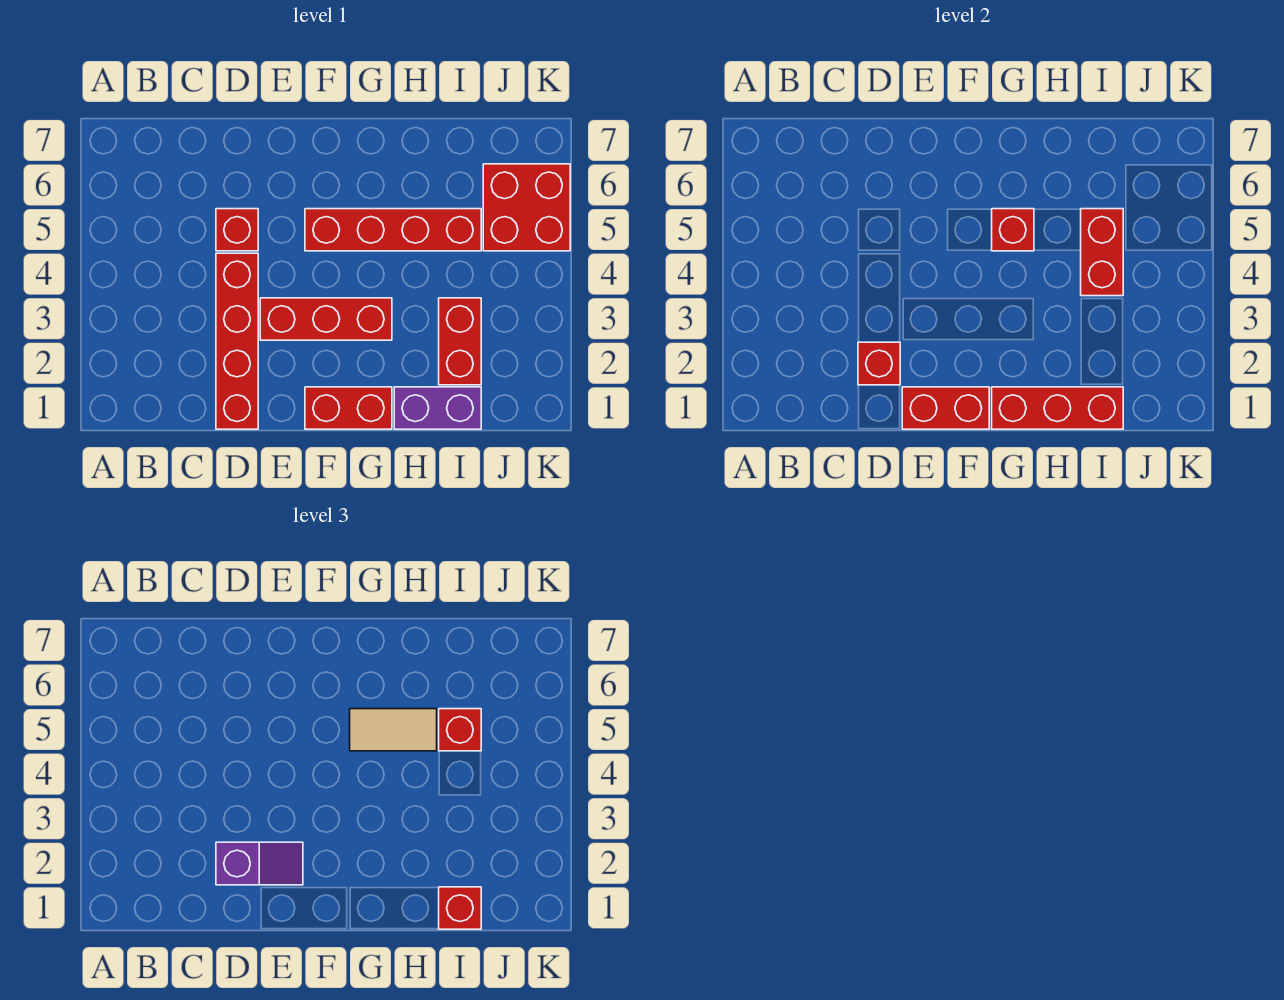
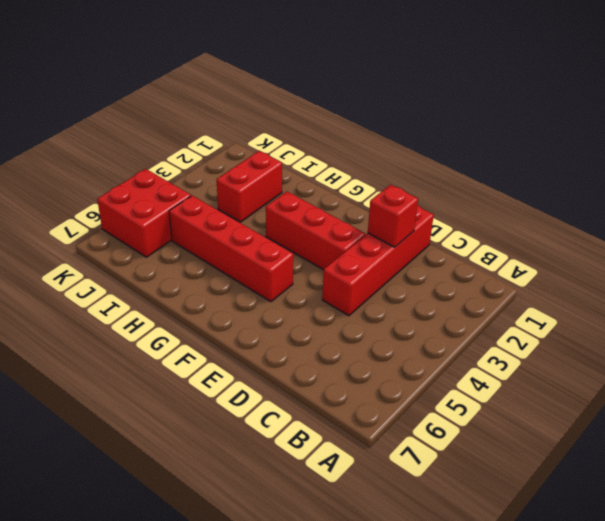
none -> red 1x1 brick [216,209,258,251]
none -> red 1x2 brick [305,387,392,429]
none -> purple 1x2 brick [394,387,481,429]

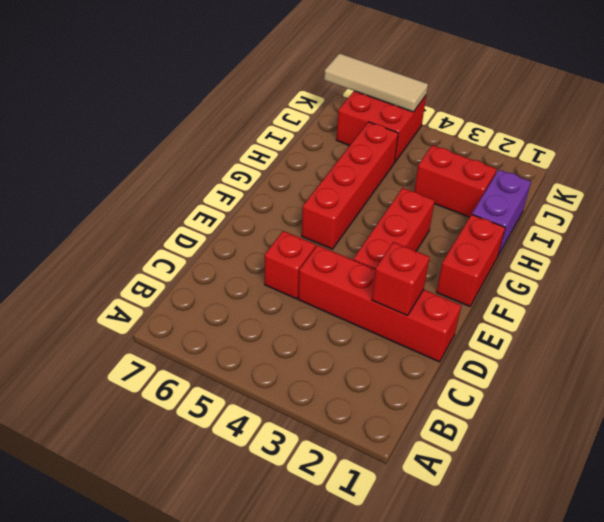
tan 1x3 tile [324,53,428,112] -> none
none -> red 1x2 brick [902,387,989,429]
none -> red 1x3 brick [992,387,1123,429]
none -> red 1x1 brick [992,209,1034,251]

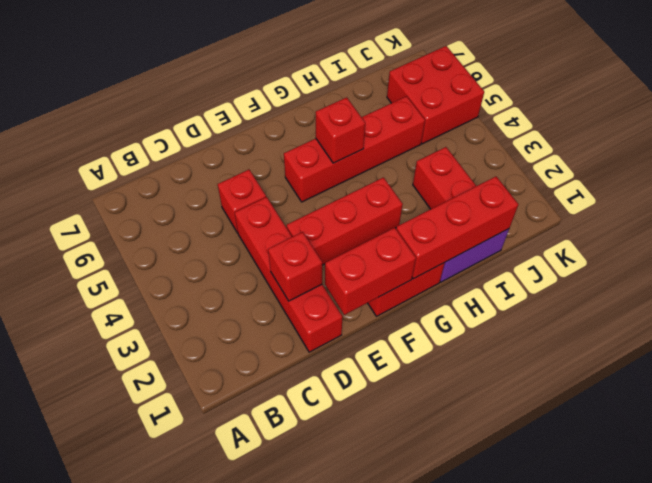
none -> red 1x2 brick [1081,209,1123,296]
none -> purple 1x2 slope [216,842,303,885]
none -> tan 1x2 tile [350,709,437,751]

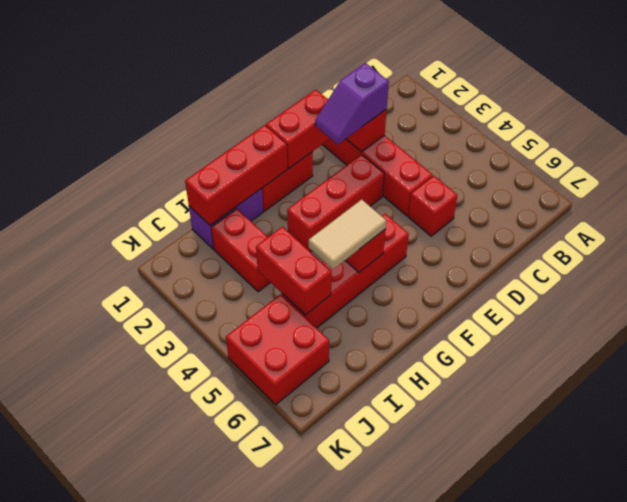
none -> red 1x1 brick [439,887,481,929]
none -> red 1x1 brick [439,709,481,751]

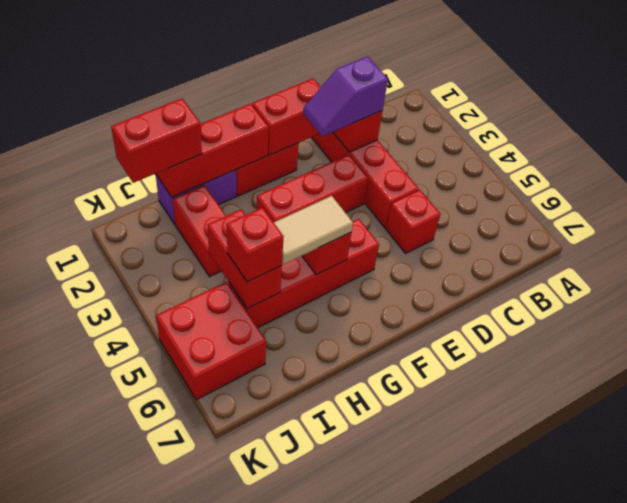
red 1x2 brick [111,98,202,183] -> red 1x1 brick [439,887,481,929]

